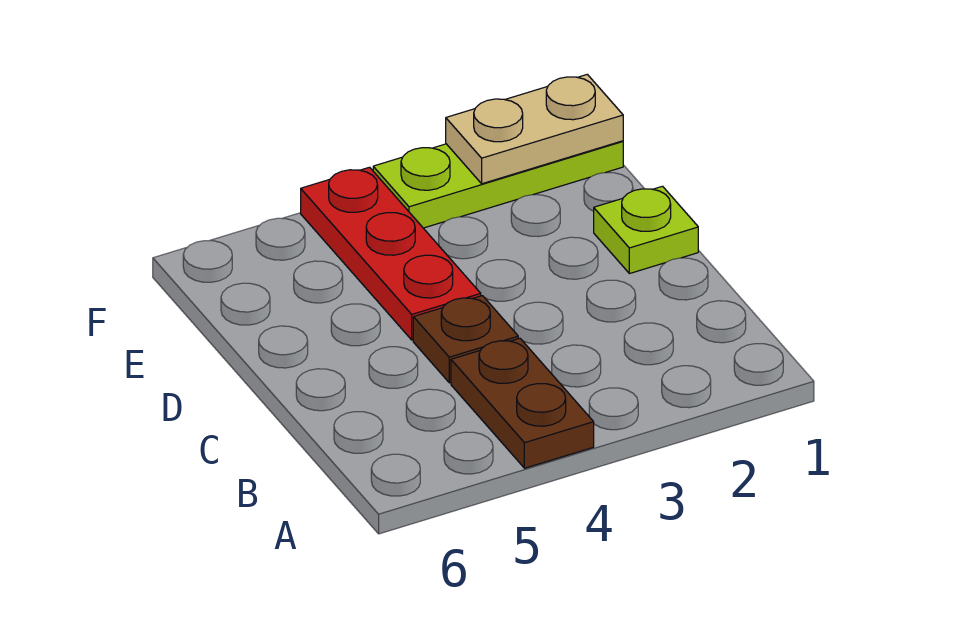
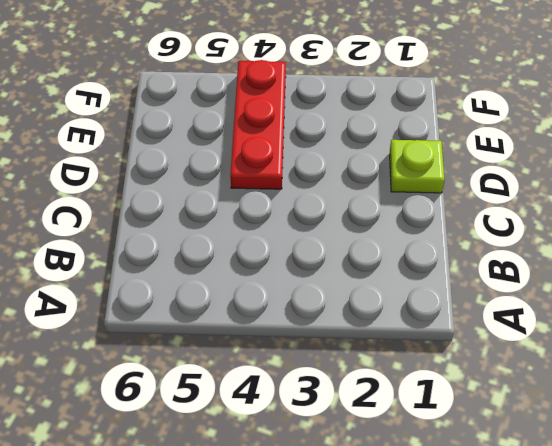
none -> brown 1x2 plate [451,338,594,468]
none -> brown 1x1 plate [413,296,518,383]

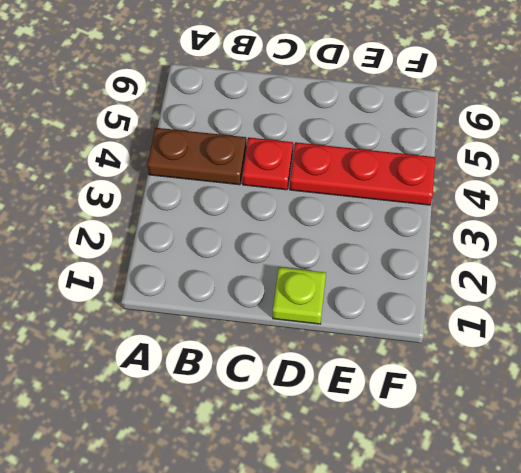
red 1x1 plate [242,138,293,190] -> brown 1x1 plate [413,296,518,383]
none -> lime 1x3 plate [373,141,623,228]
none -> tan 1x2 plate [446,74,623,184]

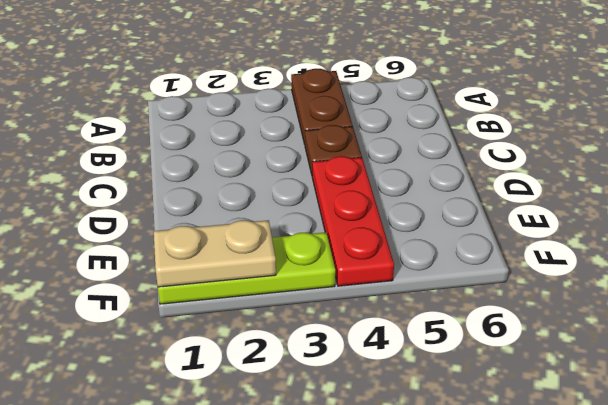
none -> lime 1x1 plate [594,186,698,274]

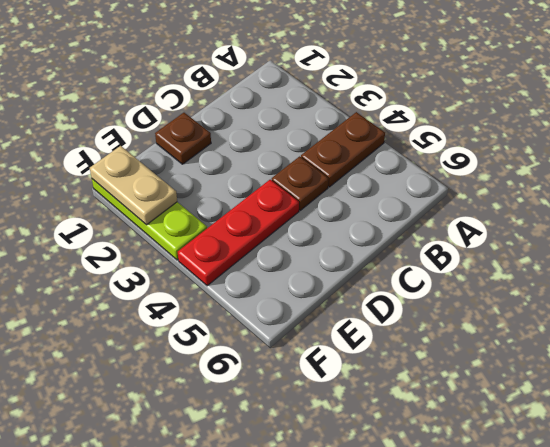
brown 1x1 plate [155,113,211,164] -> lime 1x1 plate [594,186,698,274]

